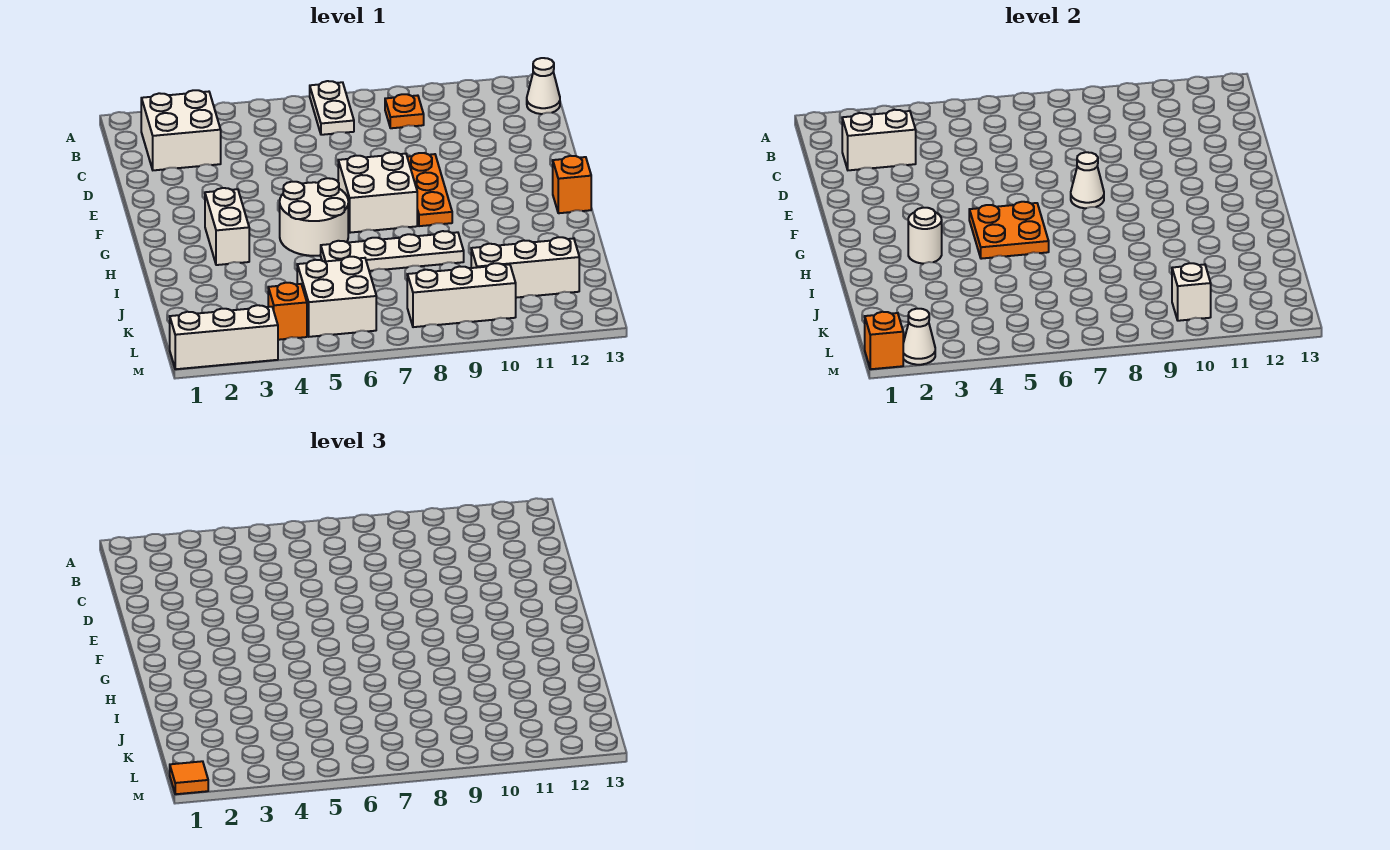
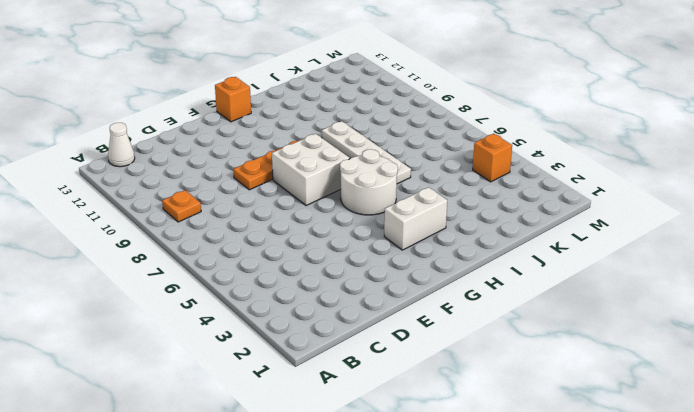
none -> white 1x2 plate [310,81,354,135]
none -> white 2x2 brick [141,90,221,170]
none -> white 2x2 brick [297,257,376,337]

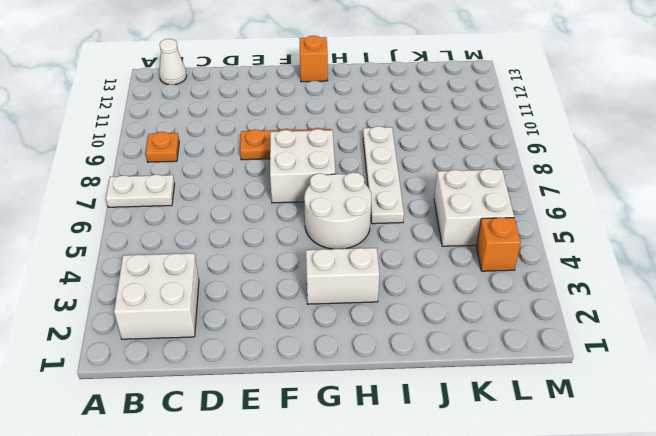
none -> white 1x3 brick [471,237,579,298]
none -> white 1x3 brick [407,263,516,327]
none -> white 1x3 brick [170,305,278,369]

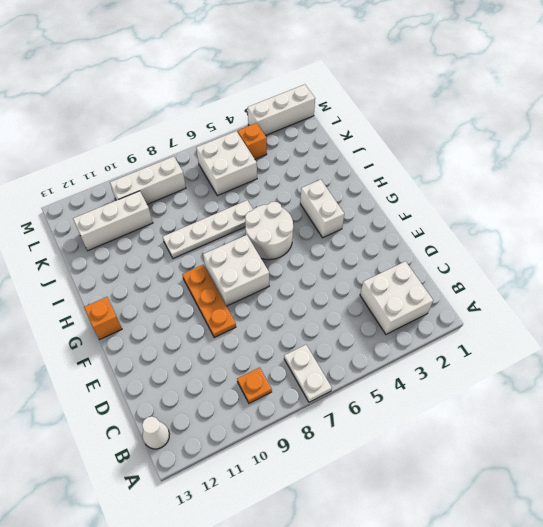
none -> white 1x2 brick [842,110,916,170]
none -> white 1x1 cone [1071,152,1104,208]
none -> orange 2x2 plate [969,202,1049,259]

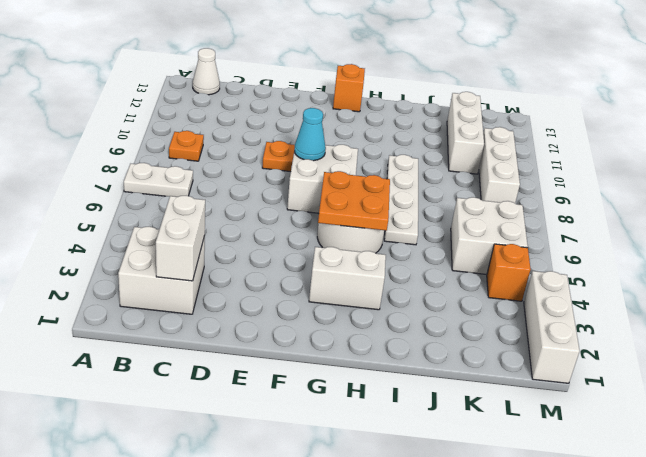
cyan 1x1 cone [294,108,326,161] -> white 1x1 cone [1071,152,1104,208]
none -> white 1x1 round brick [908,208,942,264]
none -> white 1x1 brick [1172,263,1211,321]
none -> orange 1x1 brick [865,312,903,369]

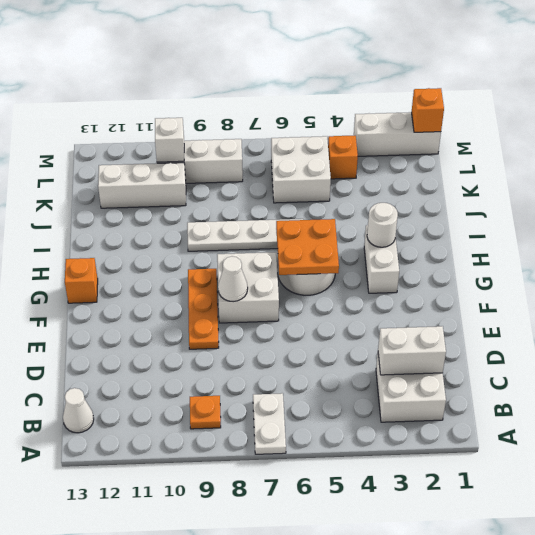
none -> white 1x1 cone [903,309,935,365]
none -> orange 1x1 tile [170,761,208,794]

